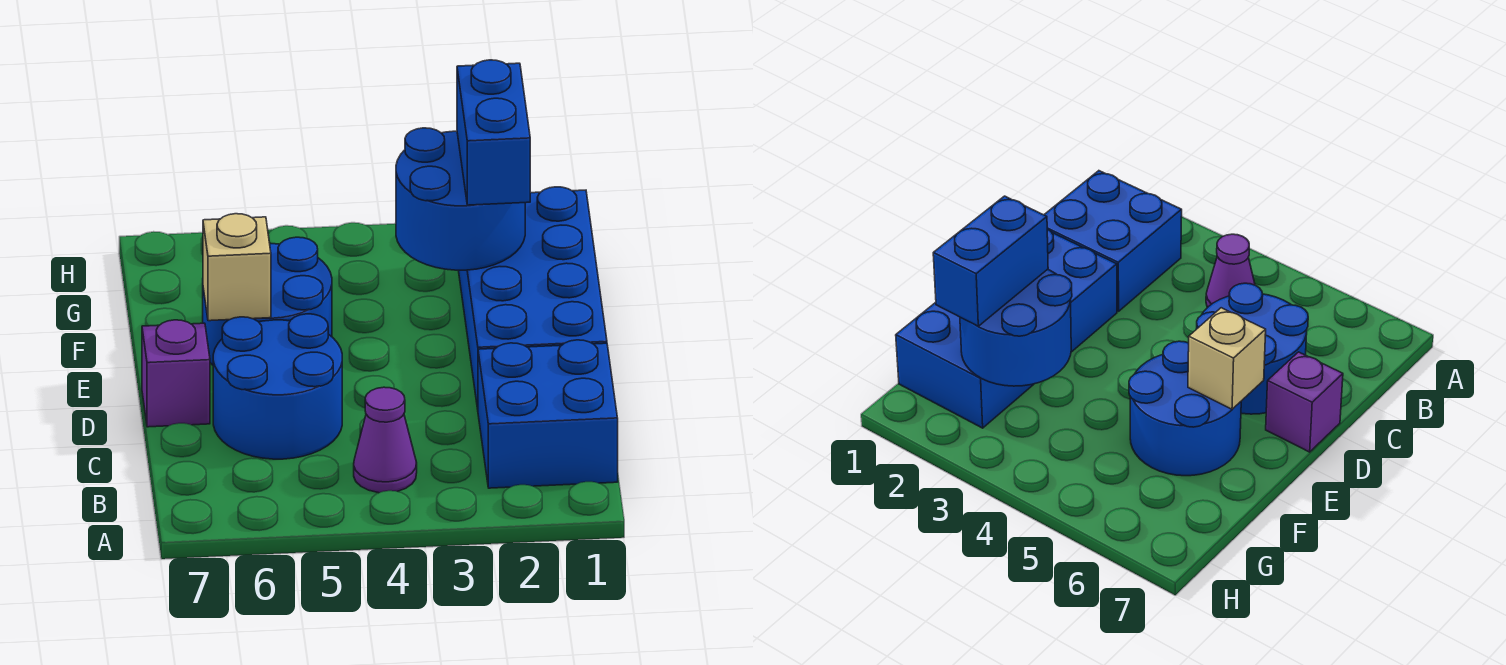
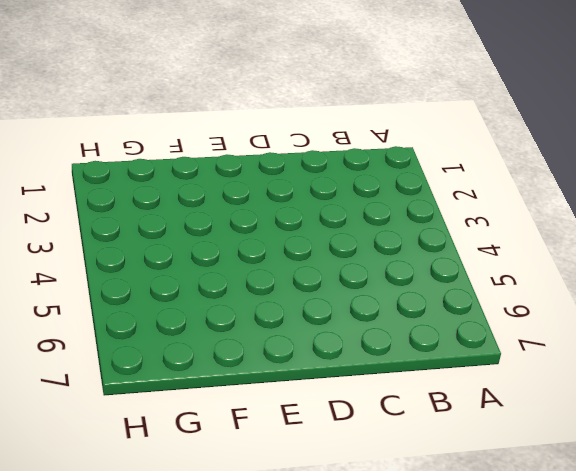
none -> blue 2x2 brick [478,340,618,488]
none -> purple 1x1 cone [354,387,417,493]

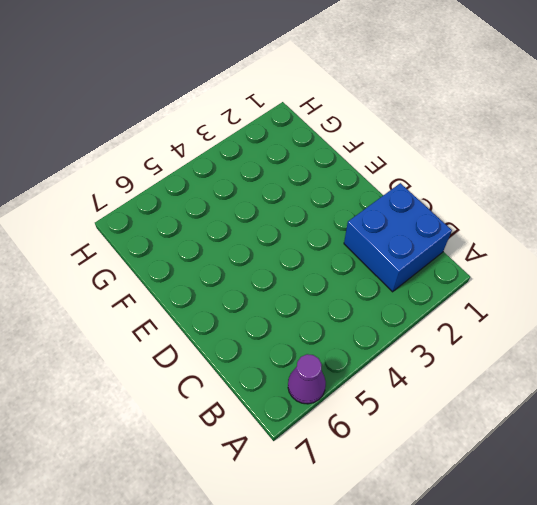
purple 1x1 cone [288,354,326,404] -> purple 1x1 cone moved to [354,387,417,493]
none -> blue 2x2 round brick [213,314,342,459]
none -> blue 2x4 brick [458,187,607,409]

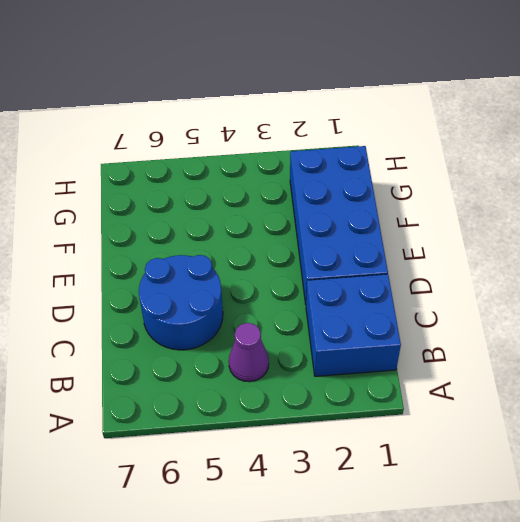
none -> purple 1x1 brick [142,320,210,427]
none -> blue 2x2 round brick [203,237,332,365]

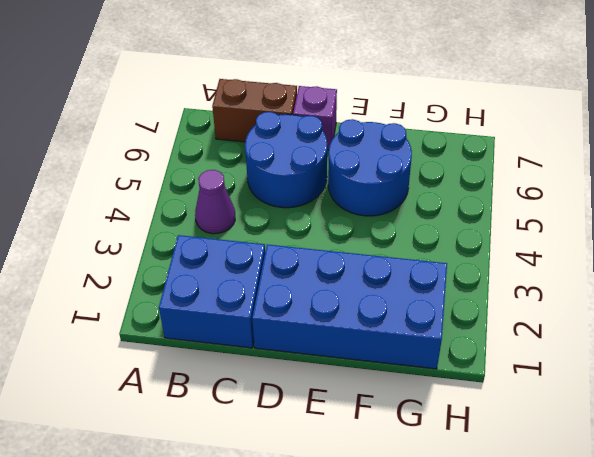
brown 1x2 brick [212,79,297,142] -> none
none -> tan 1x1 brick [203,214,271,321]
none -> blue 2x2 round brick [396,128,525,270]

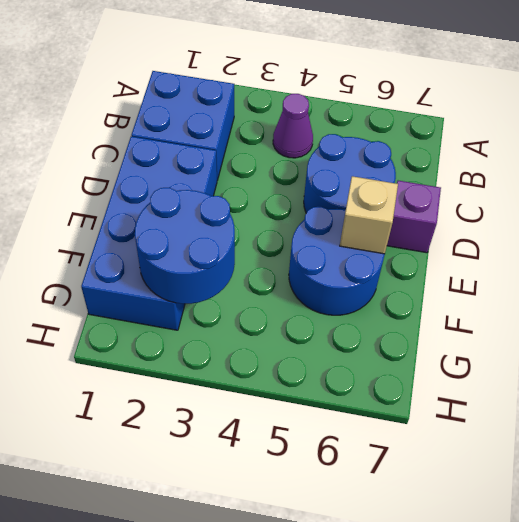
none -> blue 1x2 brick [457,60,530,205]

